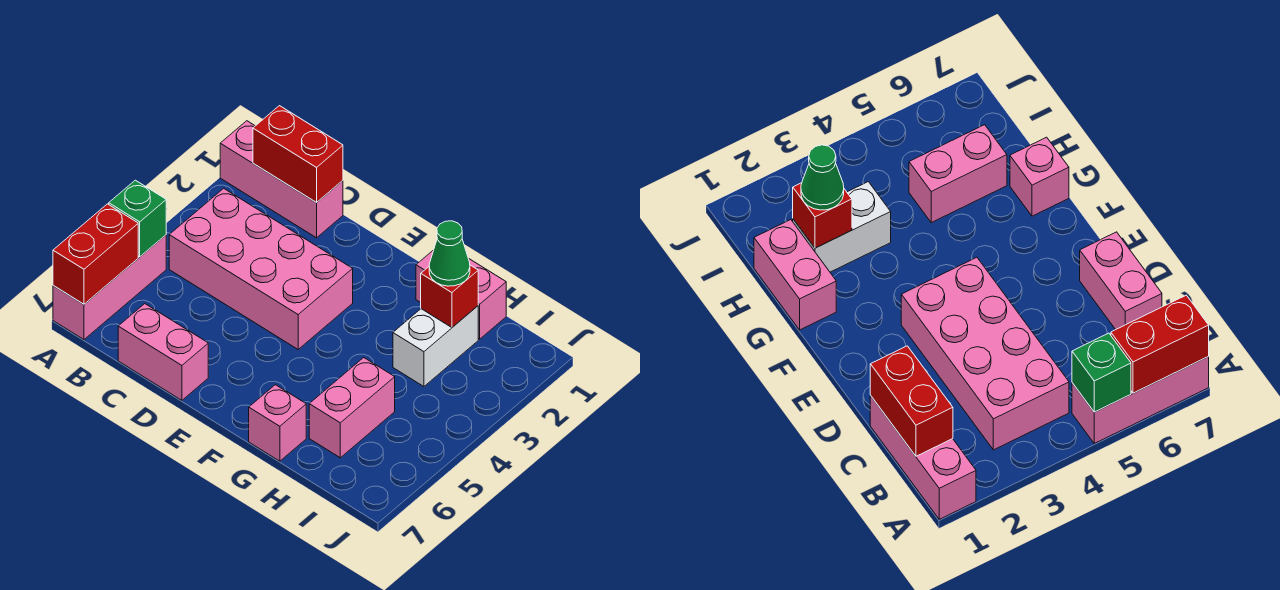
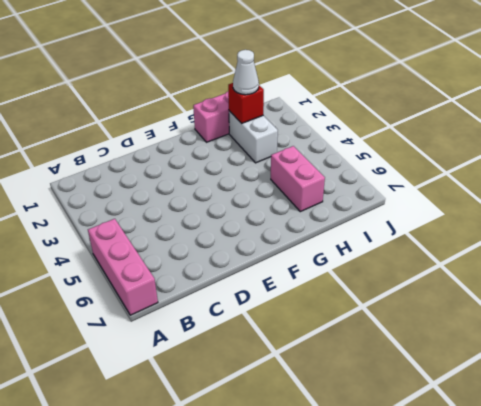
white 1x1 cone [233,50,259,95] -> green 1x1 cone [429,221,470,286]
none -> pink 1x3 brick [220,121,343,238]
none -> pink 2x4 brick [169,188,353,349]
none -> pink 1x2 brick [118,304,208,400]

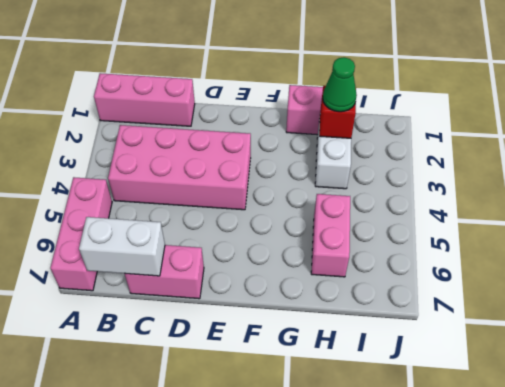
white 1x2 brick [79,217,165,276] -> none
none -> pink 1x1 brick [249,385,306,461]
none -> green 1x1 brick [109,180,166,257]
none -> red 1x2 brick [53,204,138,304]

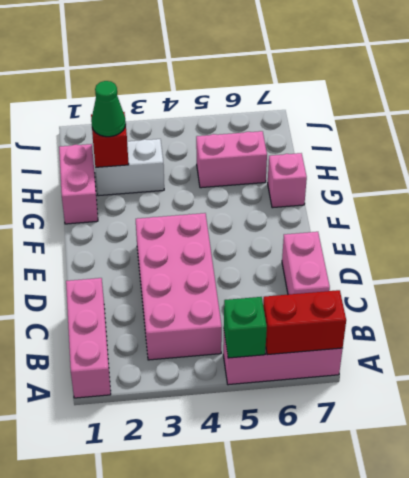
none -> red 1x2 brick [253,106,343,203]

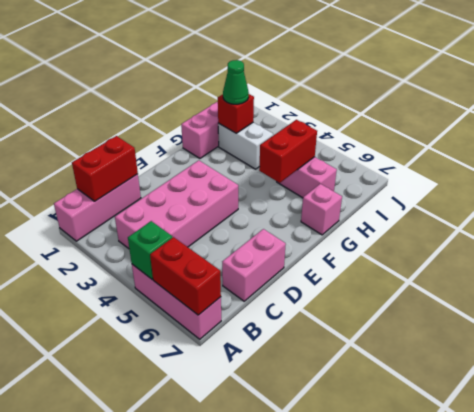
red 1x2 brick [259,120,317,183] -> none

